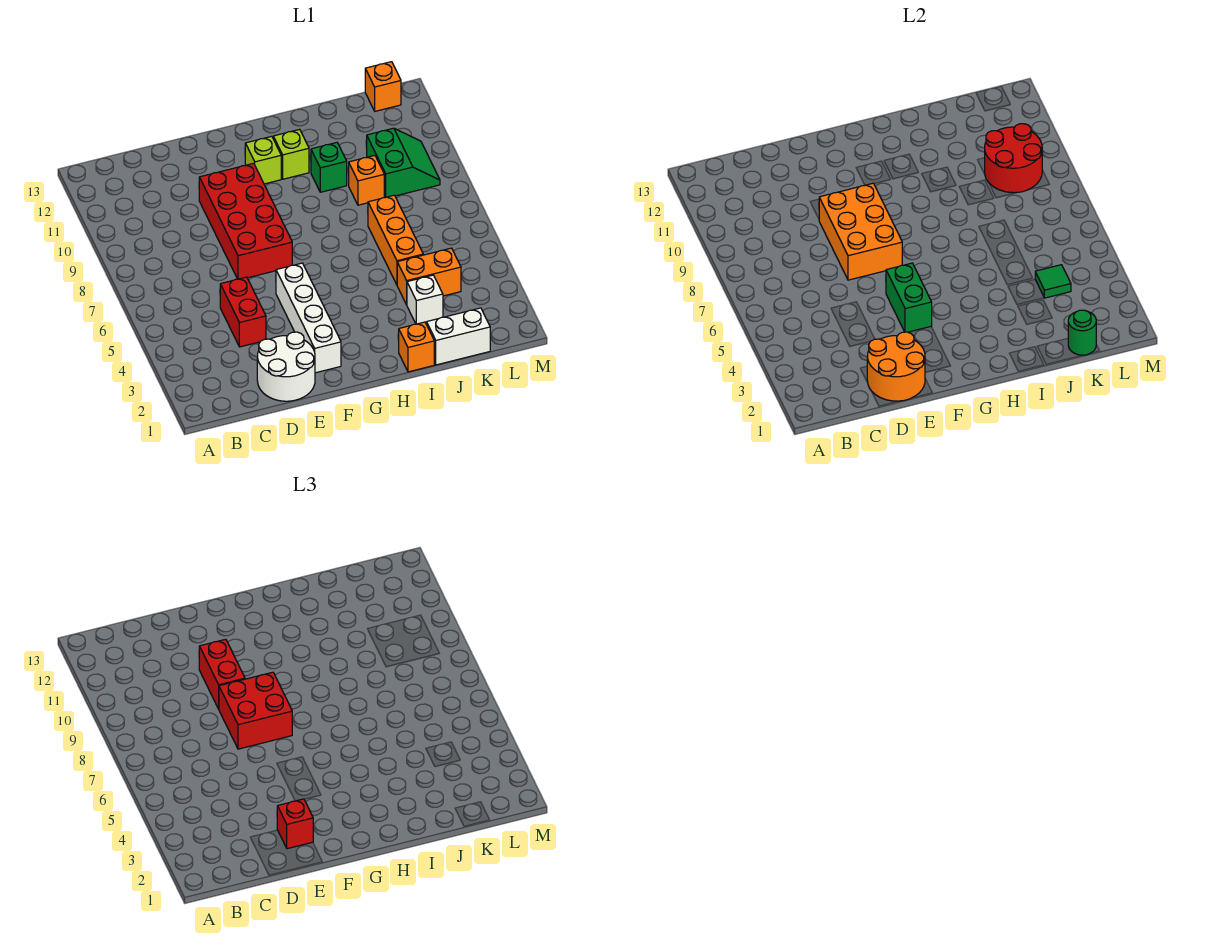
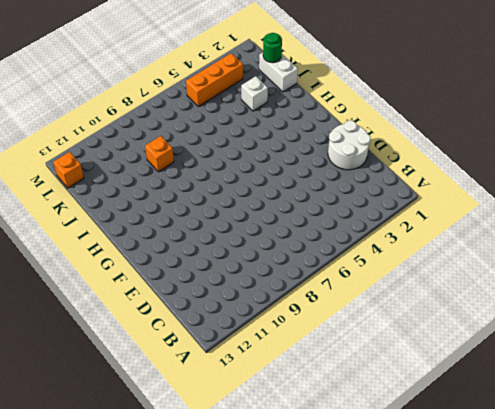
orange 1x3 brick [186,53,243,106] -> orange 1x3 brick moved to [368,195,423,285]
none -> red 1x2 brick [220,277,266,347]
none -> red 2x4 brick [199,163,292,279]
none -> white 1x4 brick [276,263,341,373]

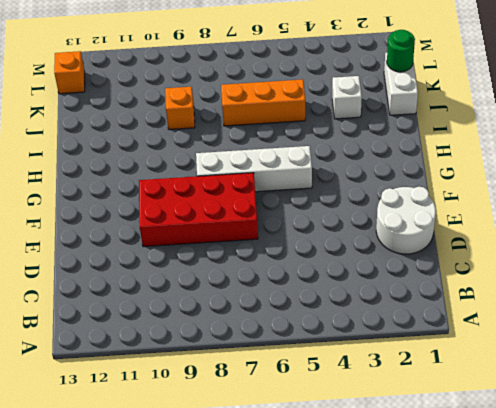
white 1x4 brick [196,146,312,192] -> white 1x4 brick moved to [276,263,341,373]
none -> red 1x2 brick [220,277,266,347]
none -> lime 1x1 brick [245,136,281,184]
none -> lime 1x1 brick [273,129,309,179]

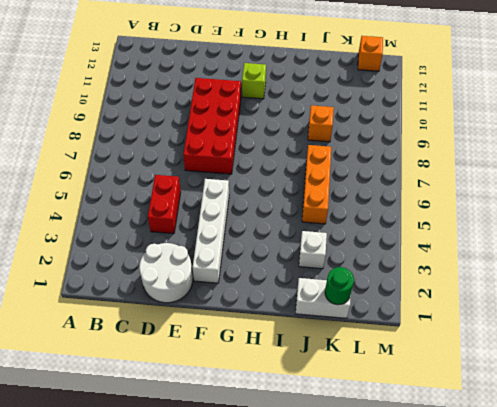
none -> lime 1x1 brick [273,129,309,179]
none -> orange 1x1 brick [399,322,434,372]
none -> green 1x1 brick [311,143,347,192]

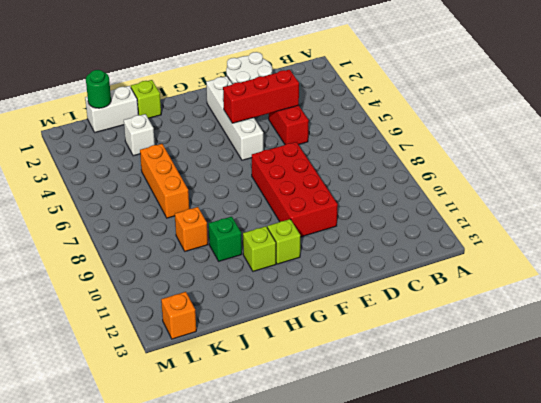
red 1x3 brick [223,70,299,123] -> green 1x2 brick [886,263,932,332]
lime 1x1 brick [131,80,161,118] -> orange 1x1 brick [399,322,434,372]
none -> orange 1x2 brick [397,248,461,305]
none -> green 2x2 slope [367,128,440,197]
none -> orange 2x2 round brick [867,332,925,401]

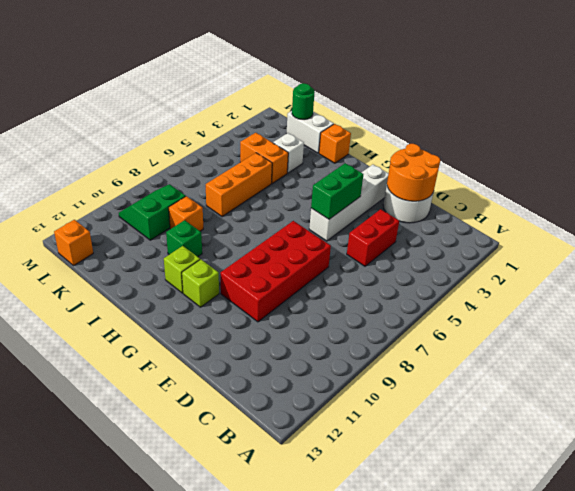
none -> orange 2x3 brick [819,183,902,280]
none -> green 1x1 tile [1035,265,1071,298]
none -> red 2x2 round brick [985,124,1042,193]

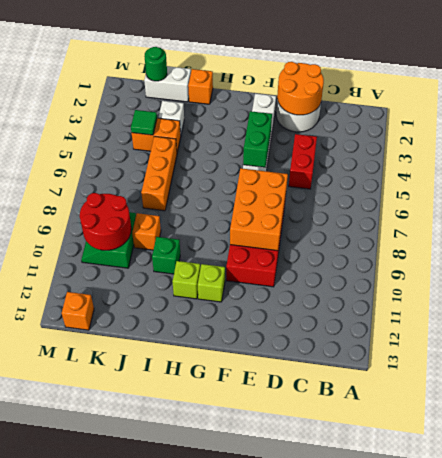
none -> red 1x1 brick [277,799,313,849]
none -> red 2x2 brick [219,672,292,749]
none -> red 1x2 brick [199,639,245,709]

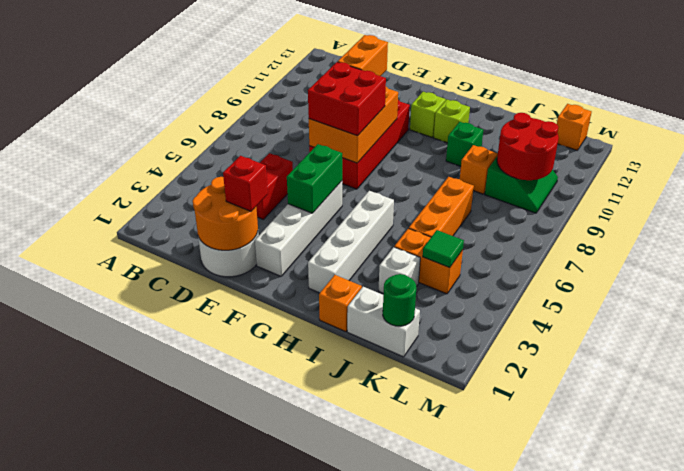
orange 1x2 brick [338,35,388,76] -> red 1x2 brick [199,639,245,709]
white 1x4 brick [308,191,394,293] -> none

